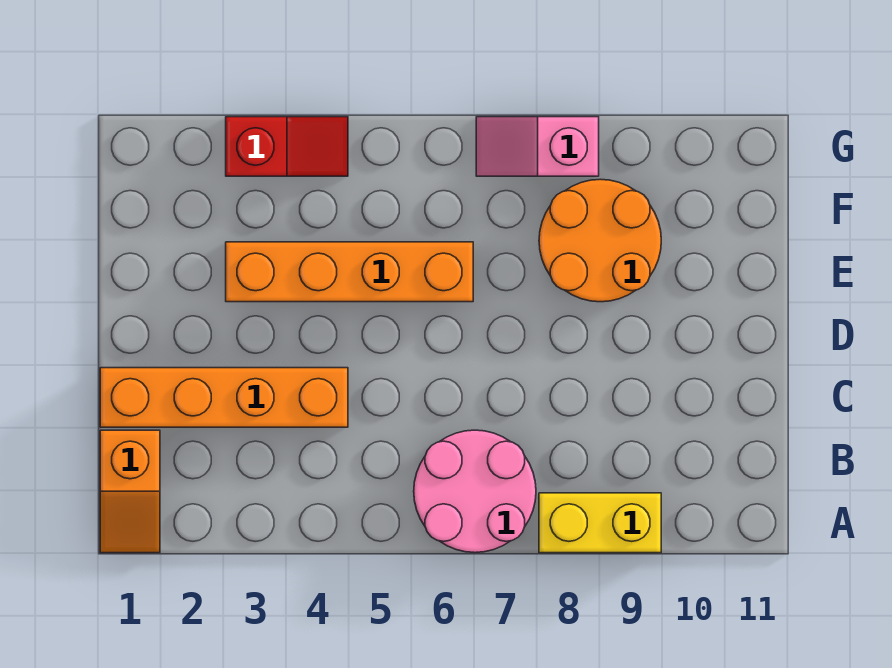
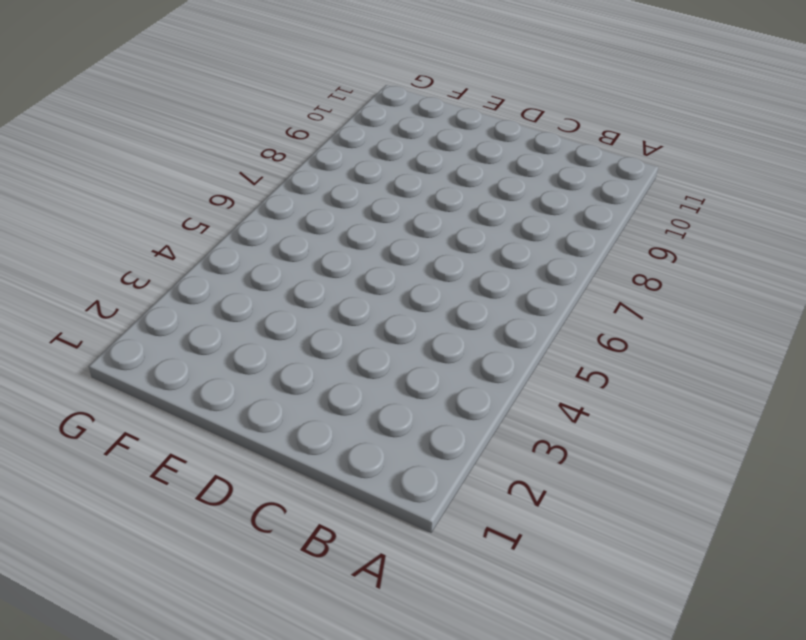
none -> orange 1x2 slope [100,430,160,553]
none -> pink 2x2 round brick [414,430,536,553]

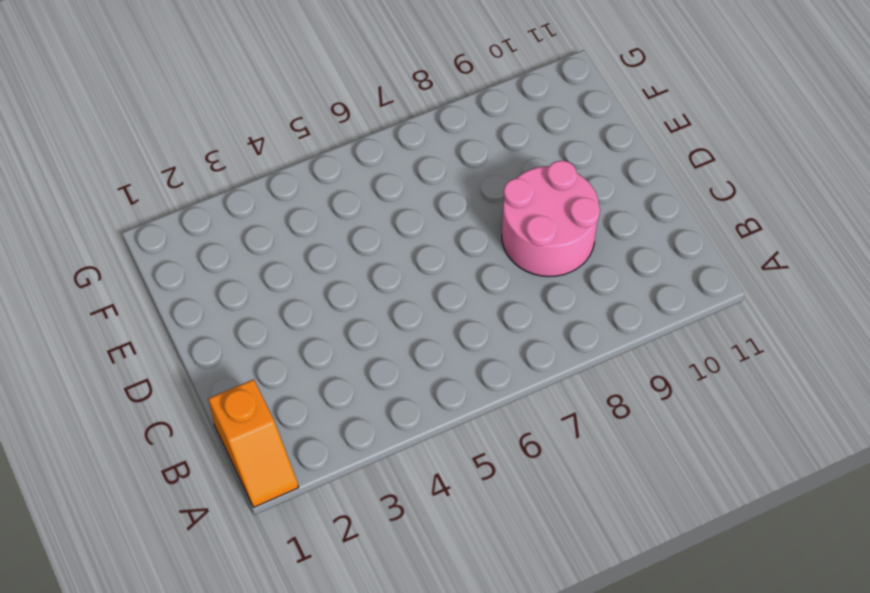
pink 2x2 round brick [502,161,600,277] -> pink 2x2 round brick moved to [414,430,536,553]
none -> yellow 1x2 brick [539,493,661,553]
none -> orange 1x4 brick [100,368,348,427]

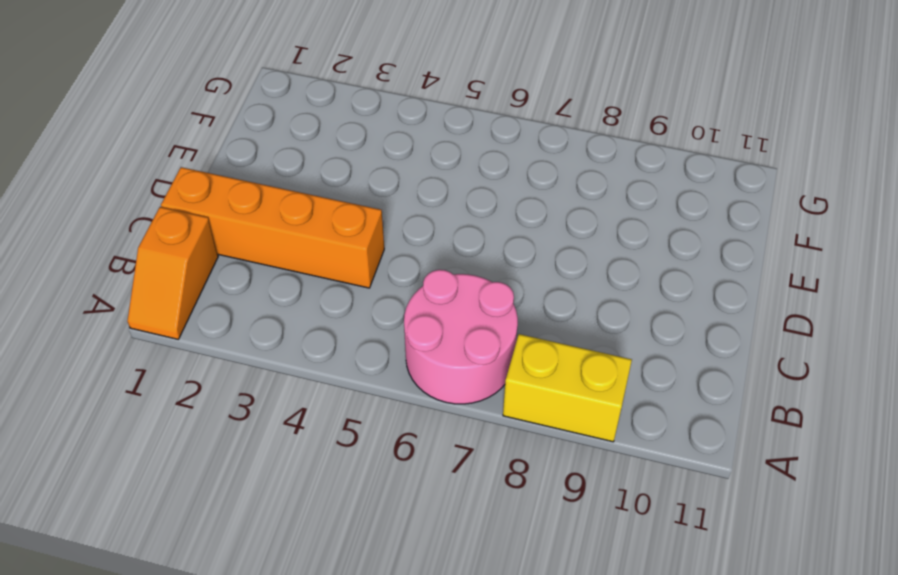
none -> orange 1x4 brick [226,242,473,302]
none -> orange 2x2 round brick [539,179,661,302]

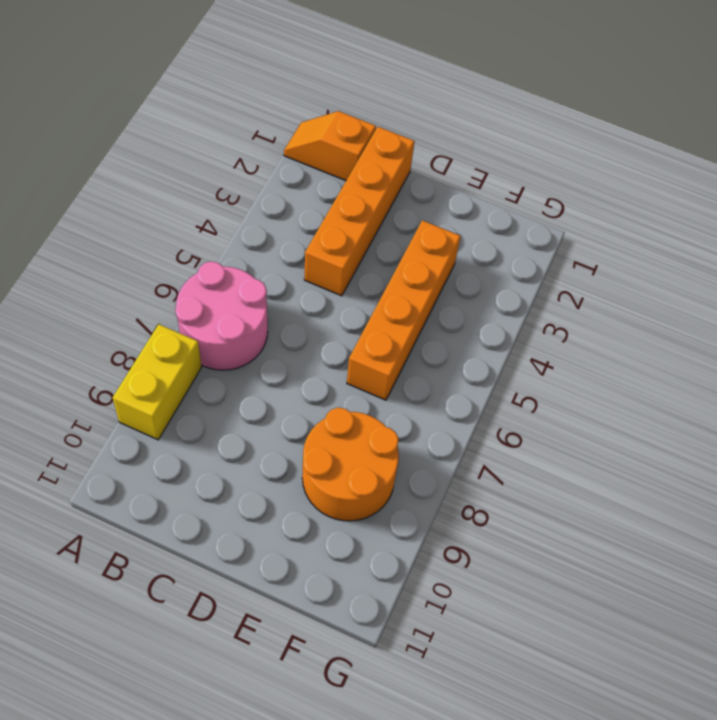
none -> red 1x2 slope [226,117,348,176]
none -> pink 1x2 slope [476,117,599,176]

